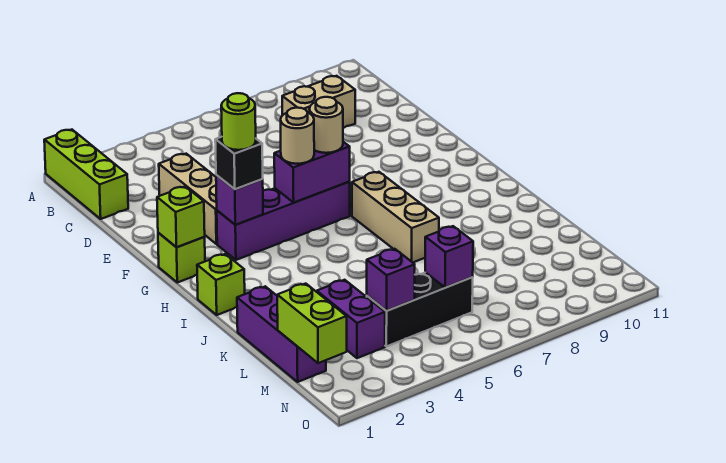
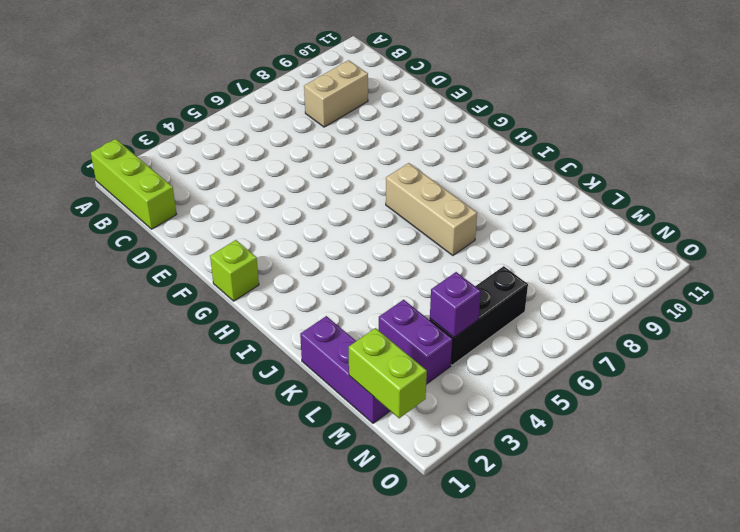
none -> tan 1x3 brick [159,154,217,244]
none -> purple 1x4 brick [217,182,350,260]
none -> lime 1x1 brick [197,254,245,315]

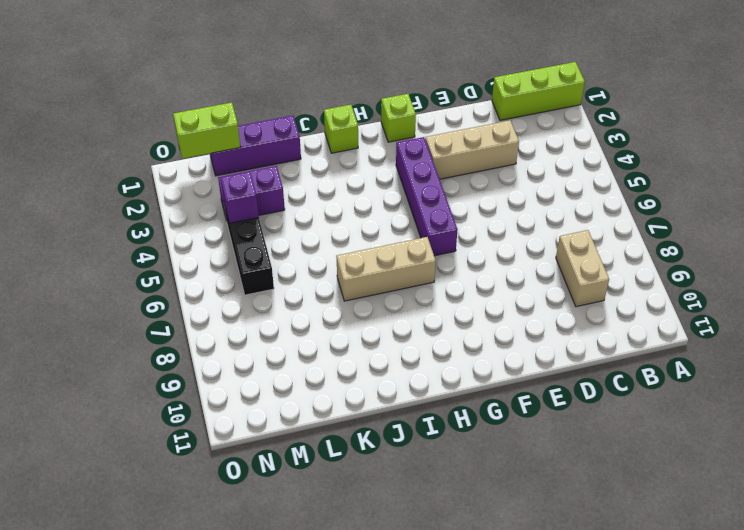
none -> lime 1x1 brick [157,187,205,247]
none -> purple 1x1 brick [216,175,263,225]
none -> purple 1x2 brick [274,142,350,203]

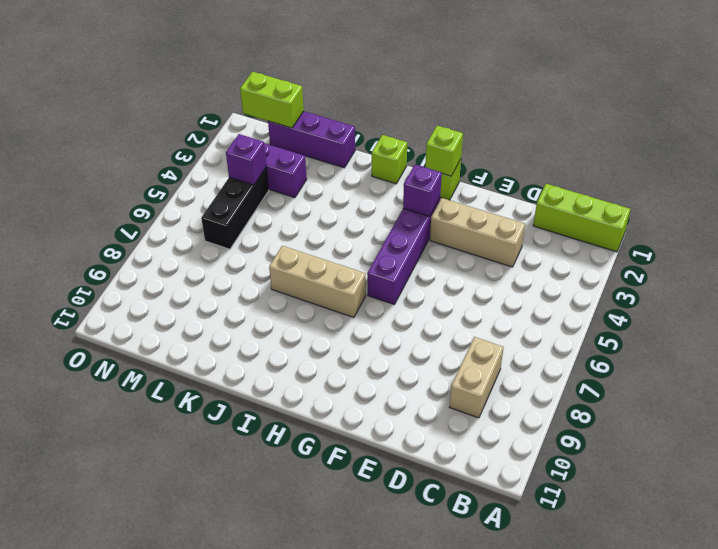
none -> purple 1x2 brick [274,142,350,203]
none -> purple 1x1 brick [425,226,473,288]
none -> black 1x1 brick [215,137,263,189]

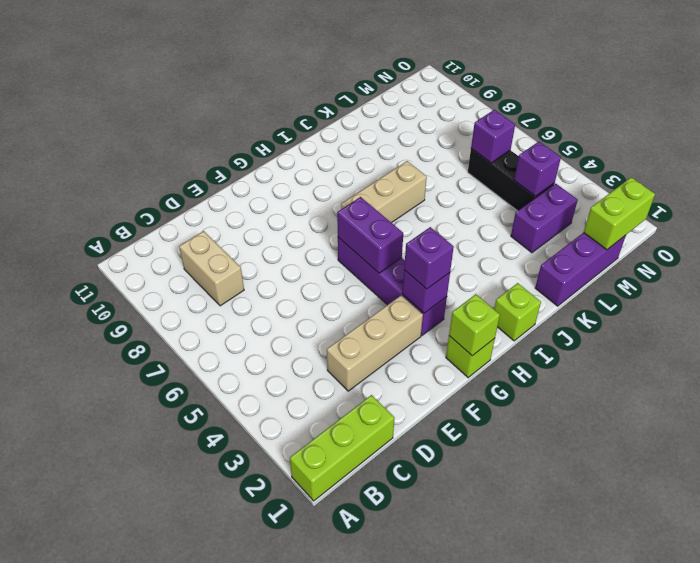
purple 1x1 brick [404,227,454,289] -> black 1x1 brick [215,137,263,189]
none -> tan 1x1 round brick [281,108,314,164]
none -> tan 1x1 round brick [310,97,343,153]
none -> lime 1x1 round brick [221,93,256,150]

